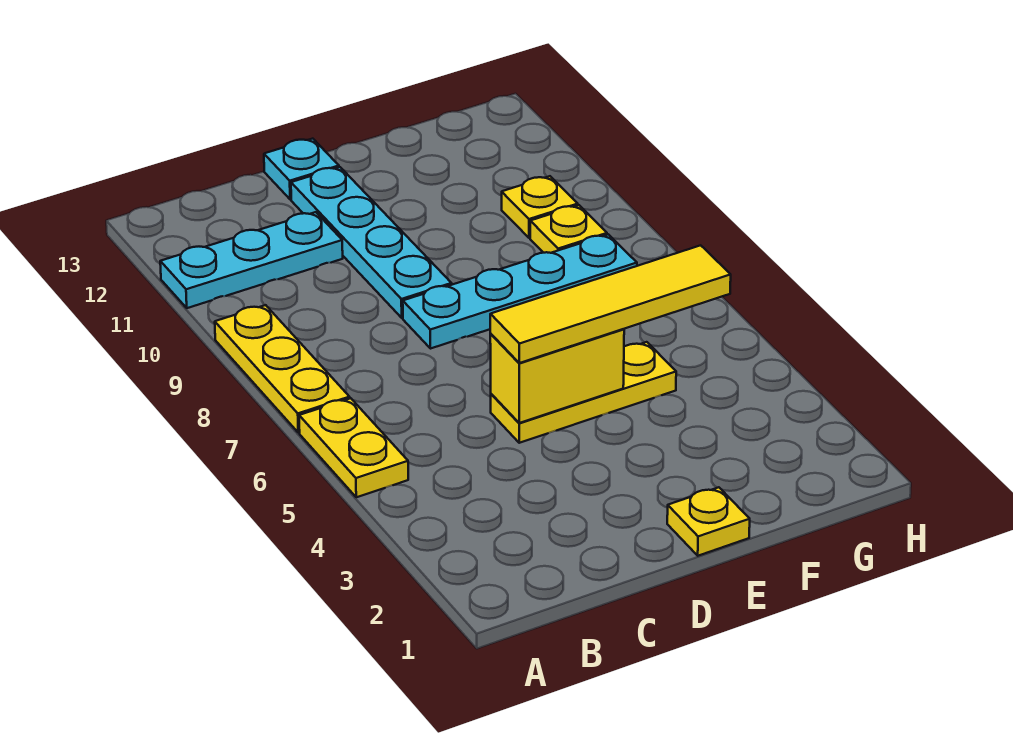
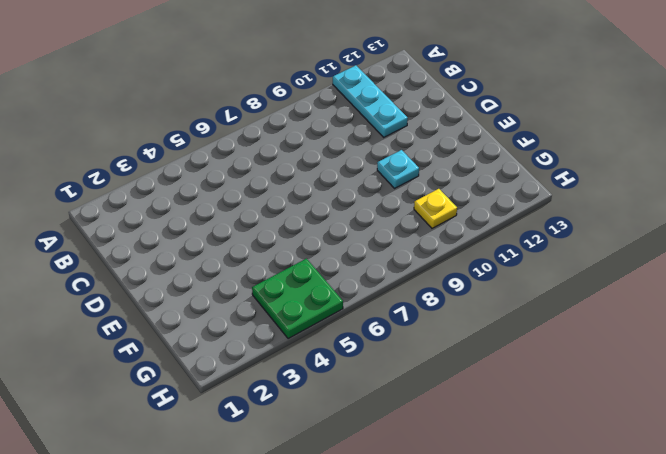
cyan 1x1 plate [377,150,419,188] -> cyan 1x1 plate moved to [264,139,339,199]
green 2x2 plate [252,259,343,339] -> none
none -> yellow 1x2 plate [299,398,408,497]
none -> yellow 1x3 plate [215,305,350,433]
none -> yellow 1x3 plate [491,342,676,443]

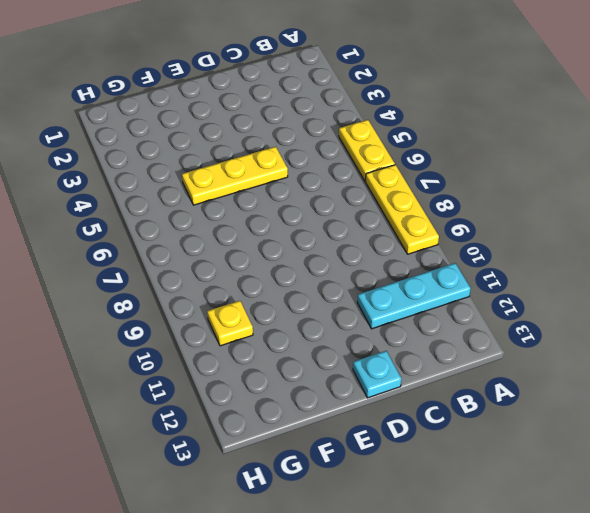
none -> cyan 1x4 plate [403,234,637,349]
none -> cyan 1x4 plate [291,167,452,318]
none -> yellow 1x1 plate [667,487,750,556]

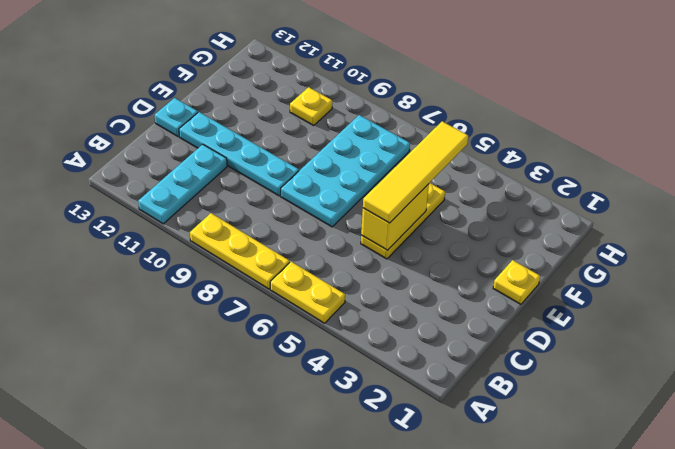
cyan 2x4 plate [281,115,410,227] -> cyan 1x4 plate [403,234,637,349]
none -> yellow 1x1 plate [530,205,607,253]

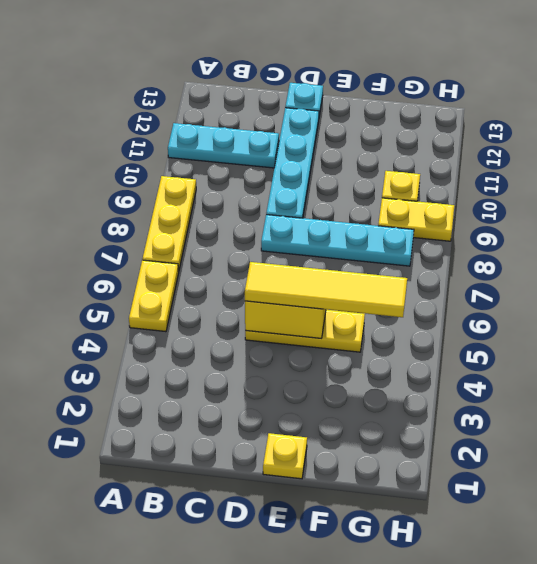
yellow 1x2 plate [378,198,454,241] -> yellow 1x1 plate [530,205,607,253]

